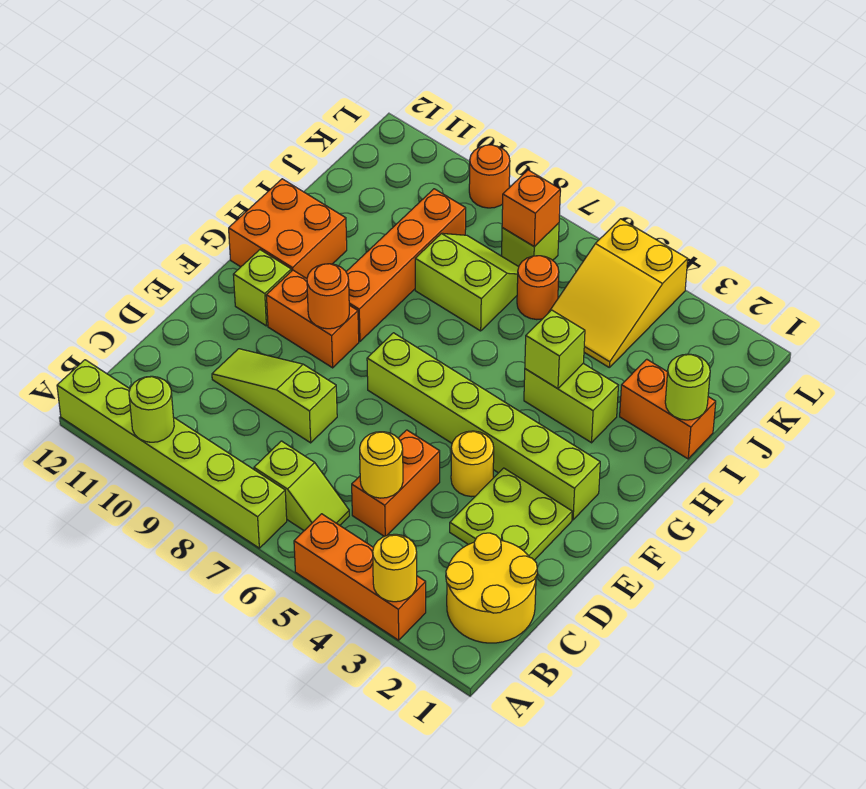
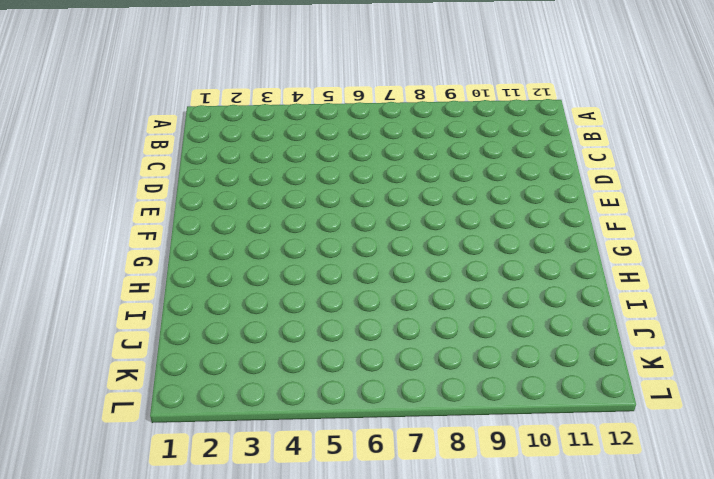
none -> orange 1x3 brick [294,514,426,640]
none -> lime 1x6 brick [57,360,287,548]
none -> yellow 2x2 round brick [446,533,537,643]

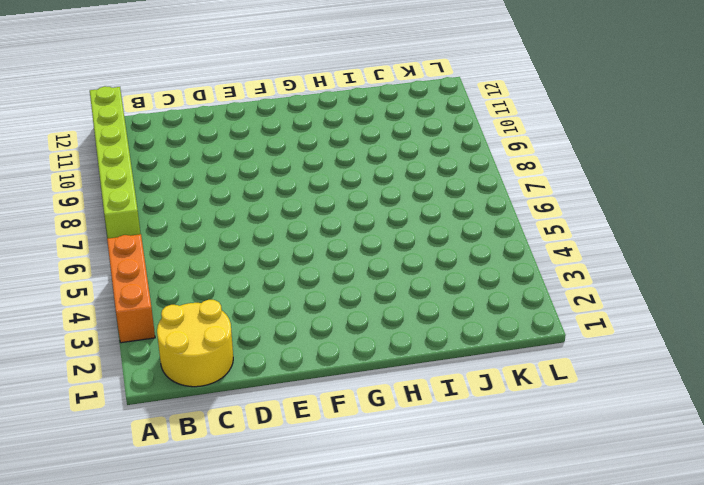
none -> lime 1x2 slope [254,441,349,531]
none -> orange 1x2 brick [352,430,440,537]
none -> lime 2x2 plate [450,468,572,560]

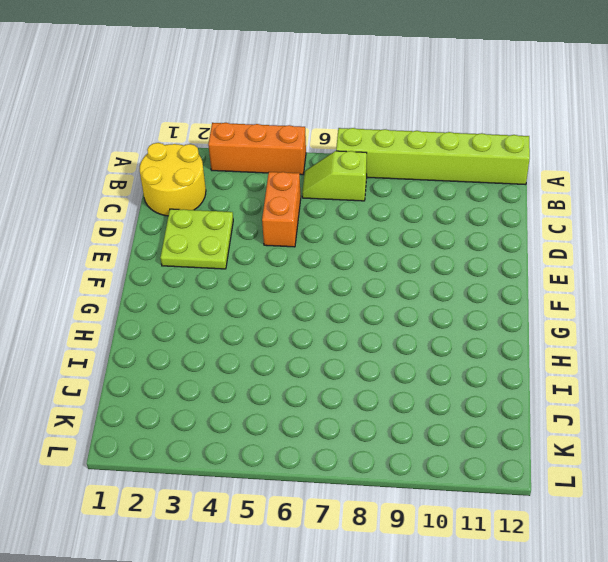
none -> lime 1x3 slope [212,349,337,443]
none -> yellow 1x1 round brick [451,431,494,497]
none -> lime 1x6 brick [367,333,600,520]

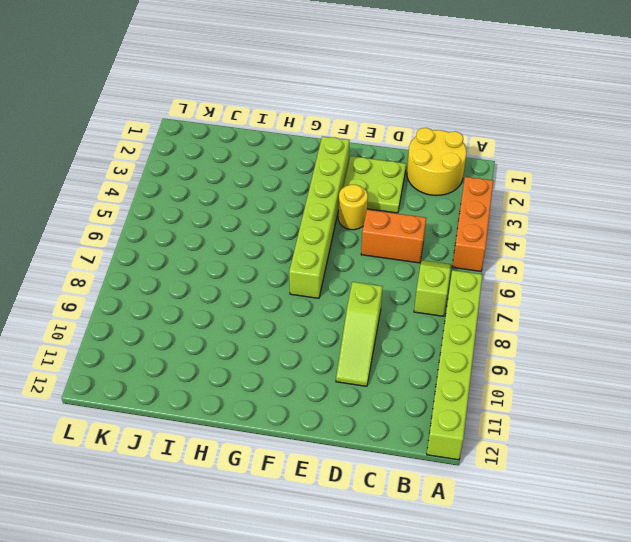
none -> orange 1x2 brick [266,270,359,368]
none -> lime 1x1 brick [233,250,291,326]
none -> orange 1x4 brick [346,189,466,341]

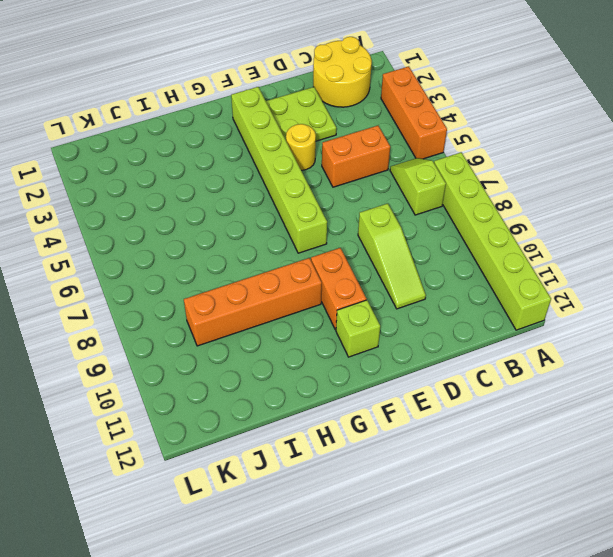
none -> orange 2x2 brick [229,179,347,278]
none -> lime 1x2 brick [524,364,619,443]
none -> orange 1x2 brick [620,359,716,459]

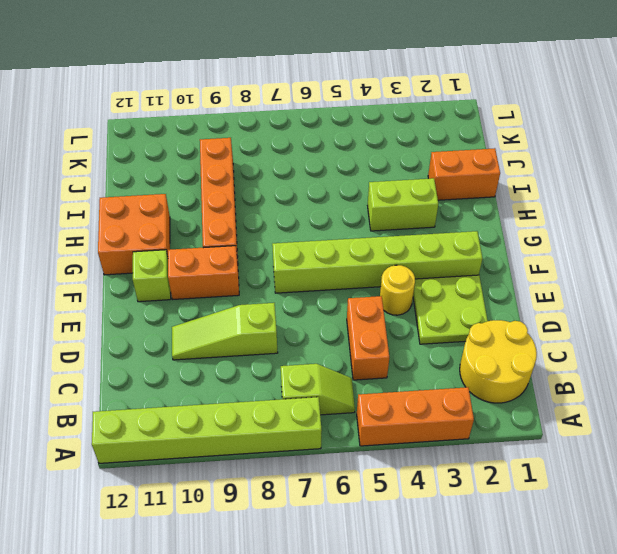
none -> lime 2x2 slope [415,233,519,331]
none -> yellow 2x3 slope [549,219,688,367]
none -> orange 1x1 round brick [517,256,559,320]

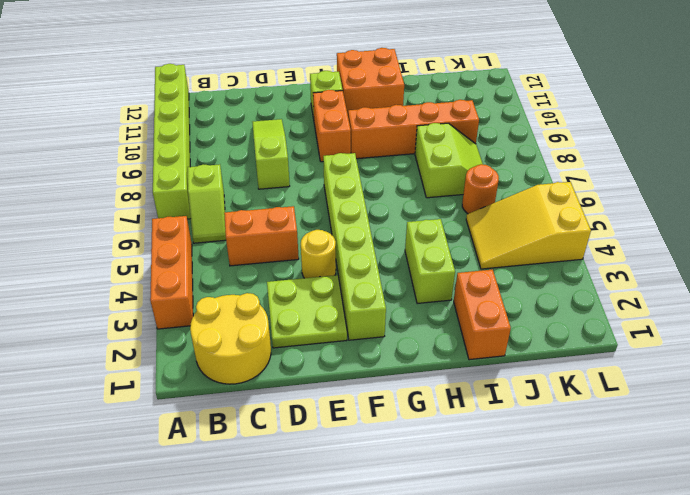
none -> lime 1x1 brick [502,223,559,267]
none -> orange 1x1 round brick [469,145,510,208]
none -> yellow 1x1 round brick [373,534,417,602]

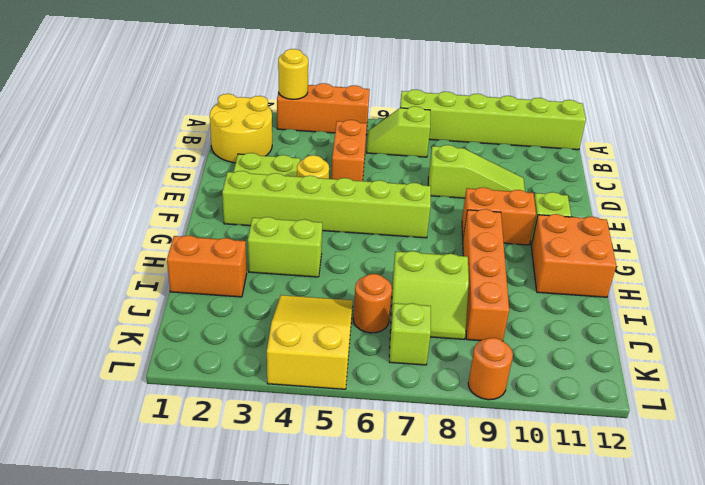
none -> lime 1x1 round brick [129,376,174,442]
none -> yellow 1x1 round brick [360,432,403,498]
none -> orange 1x1 round brick [307,264,349,329]

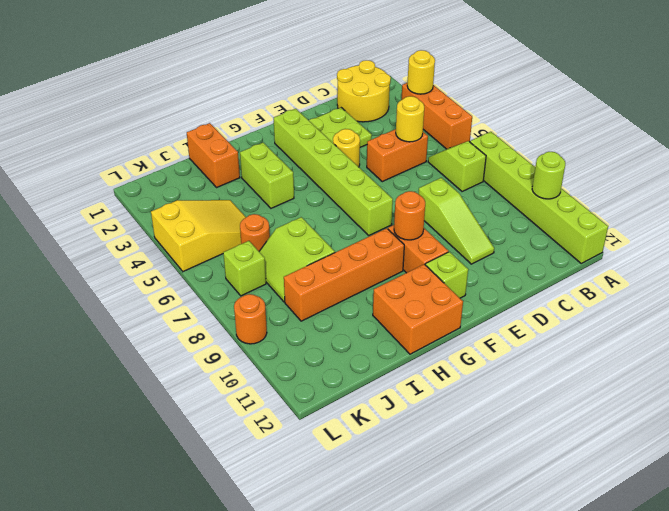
none -> lime 1x1 brick [525,310,585,389]
none -> lime 1x1 round brick [665,354,710,420]
none -> orange 1x1 brick [502,170,560,247]

